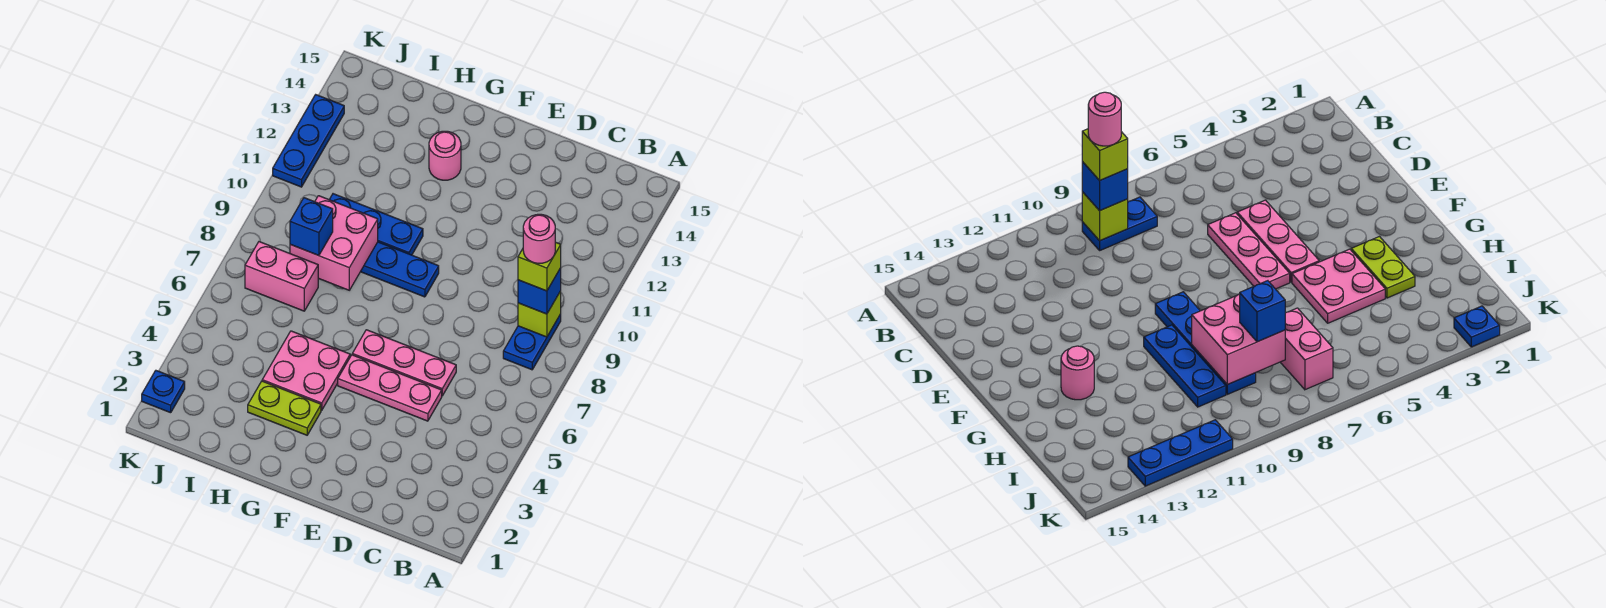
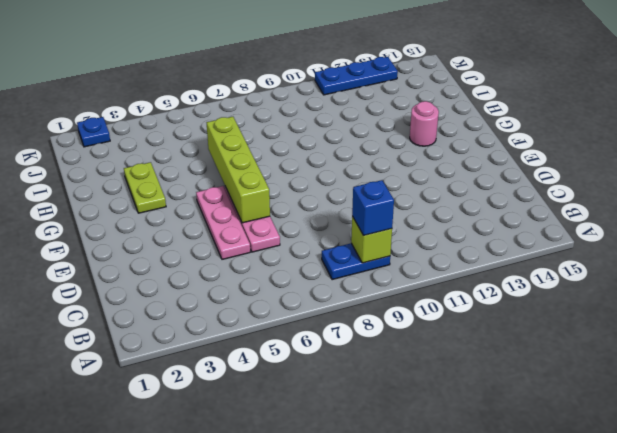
lime 1x4 brick [207,117,270,223] -> none
none -> blue 1x4 plate [361,242,439,297]
none -> pink 2x2 plate [262,331,350,410]
none -> blue 1x3 plate [329,194,423,255]

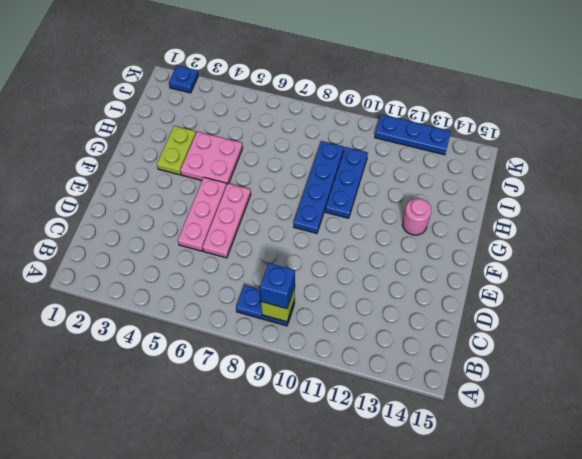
none -> pink 1x2 brick [245,242,318,311]
none -> pink 2x2 brick [290,196,378,290]
none -> blue 1x1 brick [290,198,333,256]

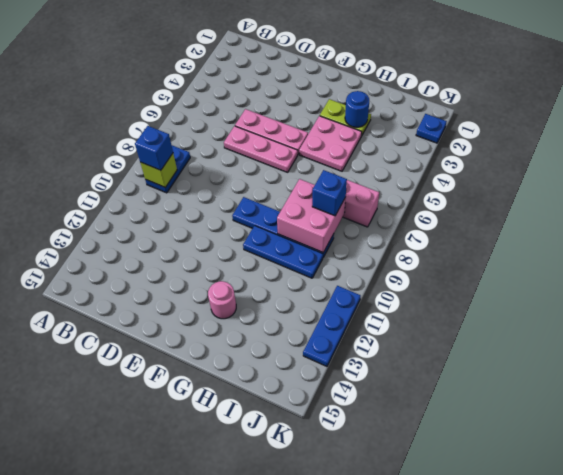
blue 1x1 round brick [345,91,369,127] -> none
none -> lime 1x1 brick [518,242,561,291]
none -> pink 1x1 round brick [523,214,555,263]

